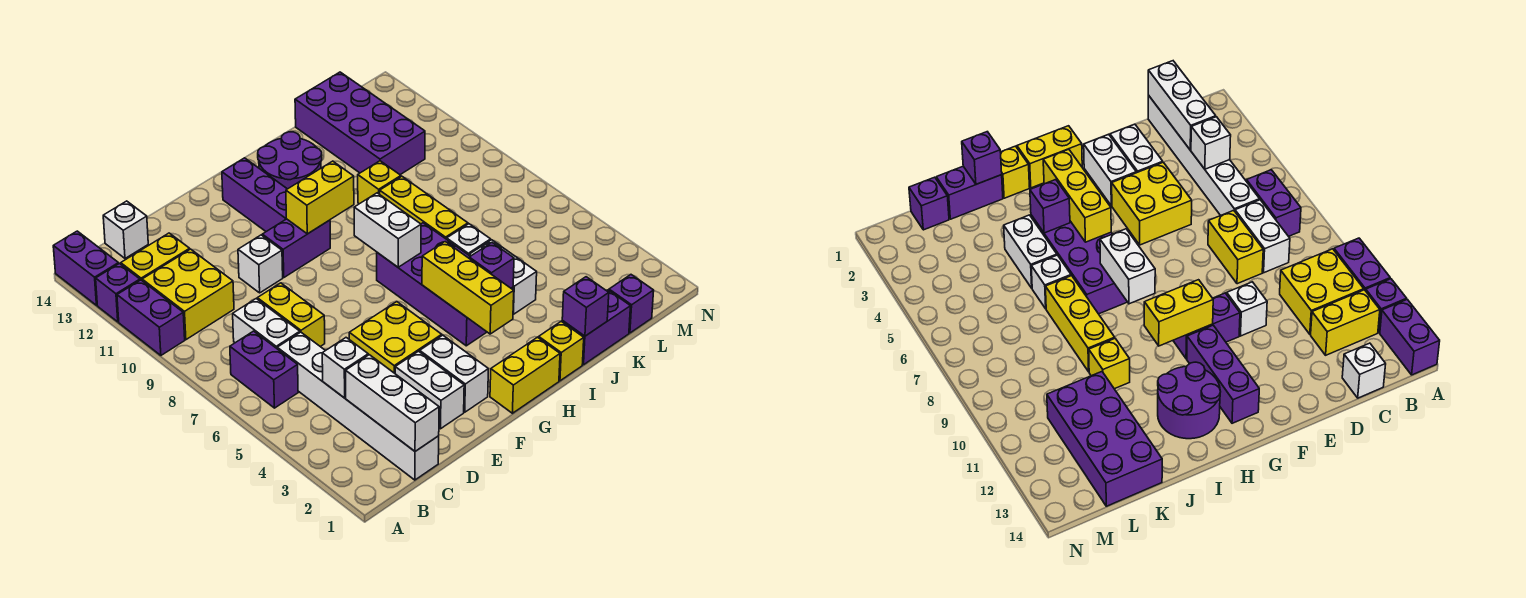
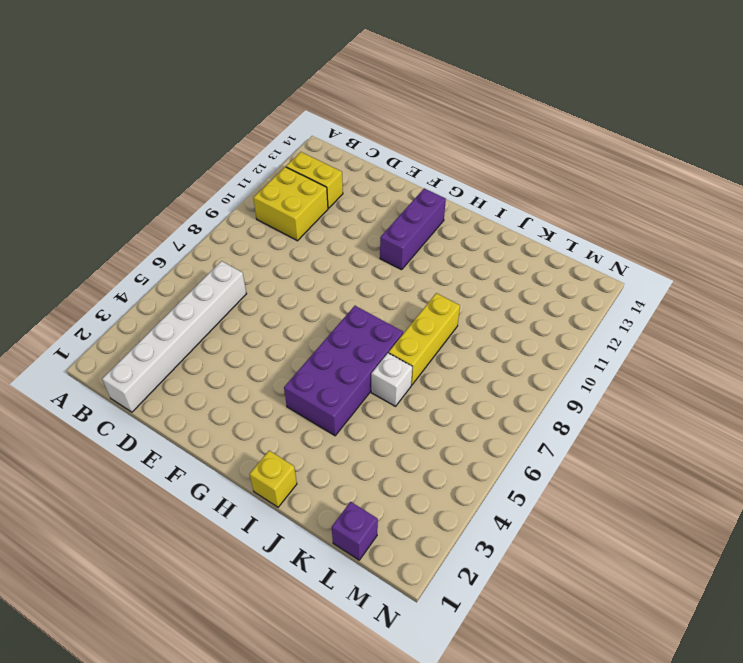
none -> purple 1x2 brick [117,280,185,355]
none -> purple 1x1 brick [96,264,140,322]
none -> purple 1x2 brick [53,231,119,305]
none -> purple 1x2 brick [230,331,298,408]

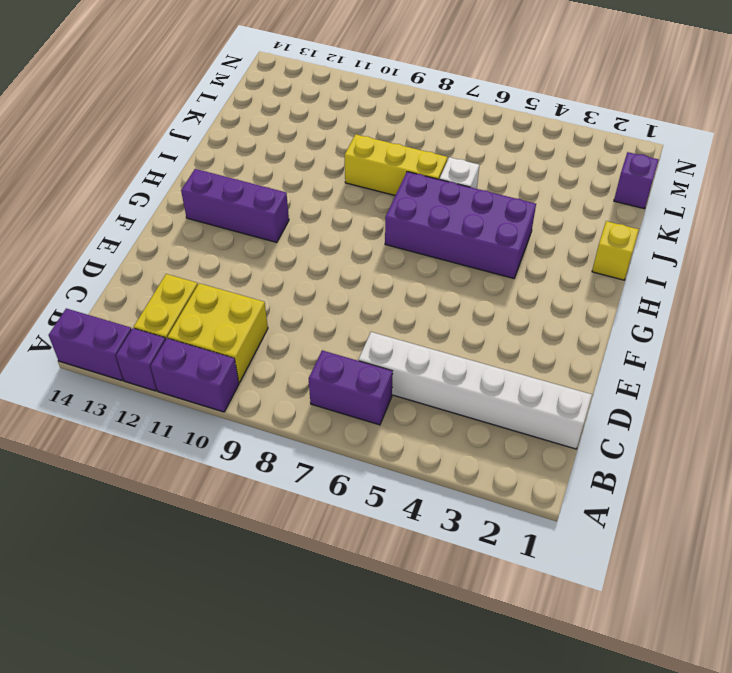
none -> white 1x2 brick [233,299,300,348]
none -> white 1x1 brick [103,201,148,258]
none -> yellow 1x2 brick [257,283,325,347]
none -> white 1x2 brick [395,351,464,429]

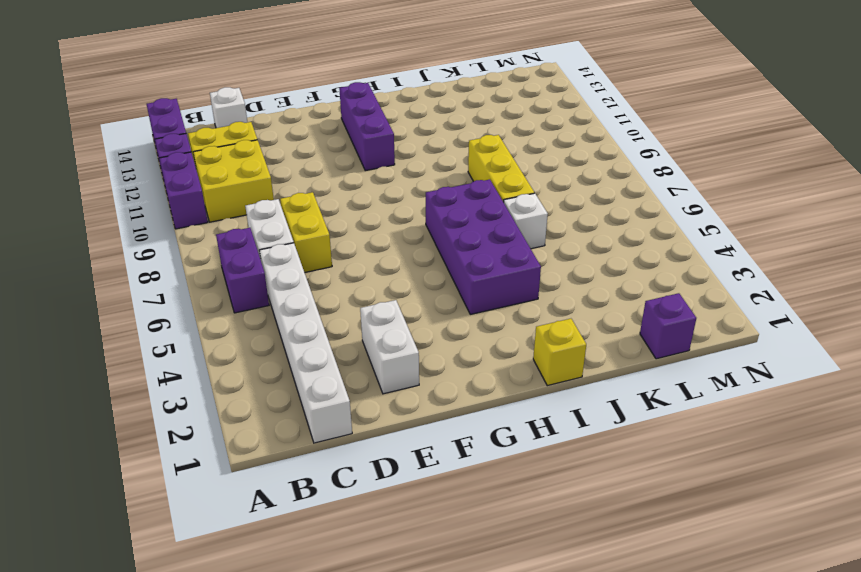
none -> yellow 2x2 brick [349,302,442,373]
none -> white 1x1 brick [238,235,283,293]
none -> white 1x2 brick [420,335,488,412]
none -> purple 1x2 brick [262,219,330,278]

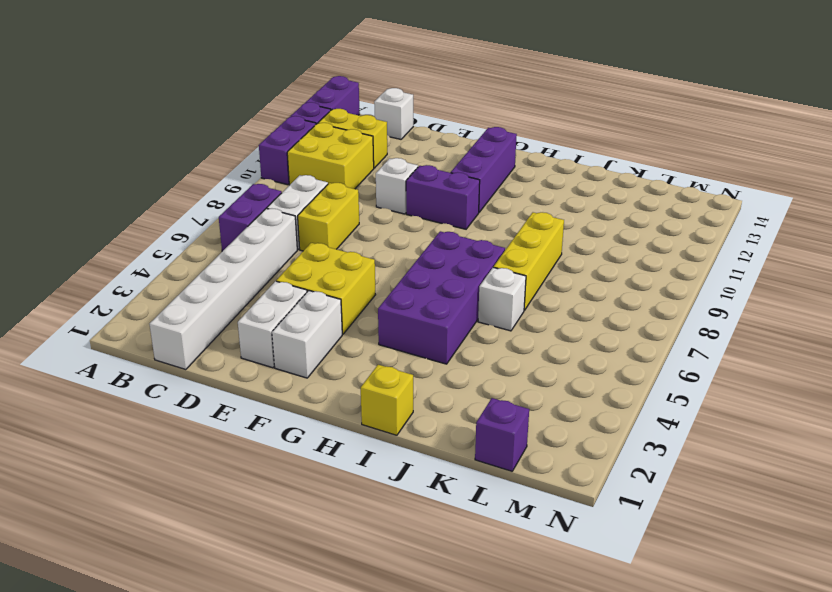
none -> yellow 1x2 brick [490,337,560,413]
none -> purple 2x2 round brick [258,132,322,189]
none -> purple 1x2 brick [562,290,631,365]
none -> white 1x2 brick [469,240,537,314]

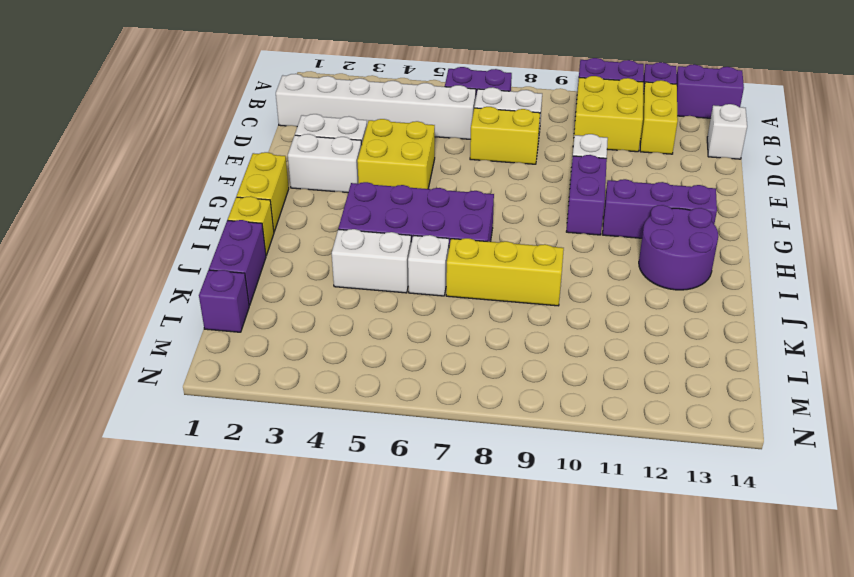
none -> yellow 1x1 brick [358,161,401,204]
none -> purple 2x4 brick [295,72,425,175]
none -> white 1x3 brick [346,355,439,451]
none -> white 1x1 brick [322,338,368,398]

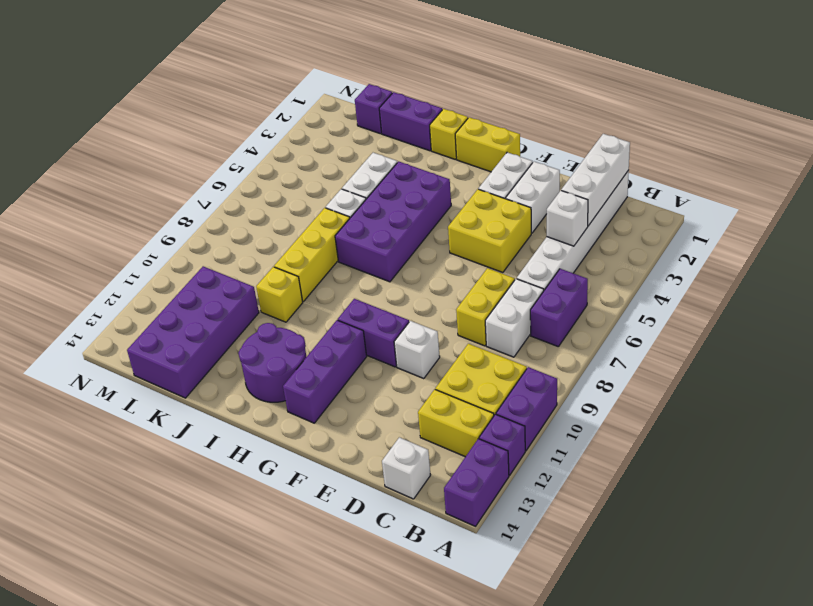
none -> yellow 1x2 brick [286,161,354,234]
none -> yellow 1x3 brick [422,242,514,334]
none -> white 1x2 brick [354,193,421,267]
none -> purple 1x1 brick [469,243,514,288]

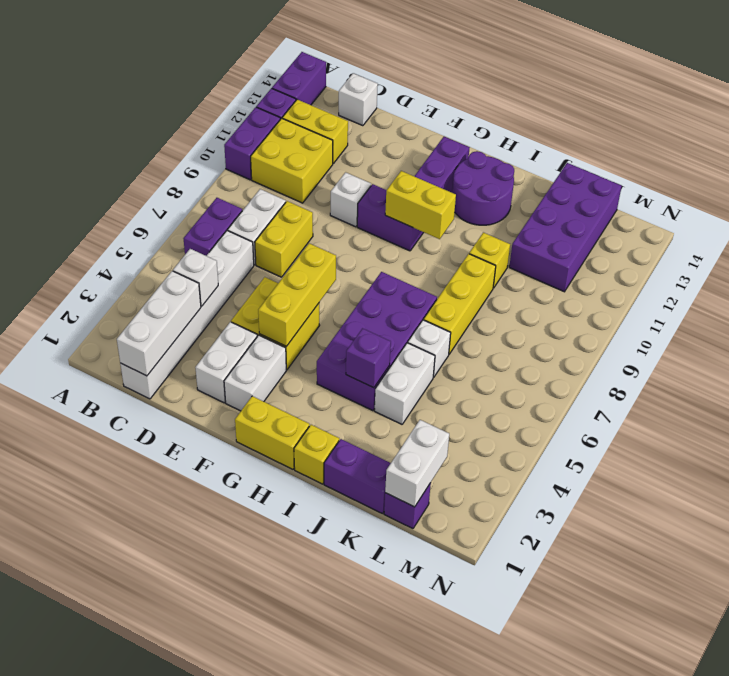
yellow 1x3 brick [258,243,336,347] -> yellow 1x3 brick moved to [422,242,514,334]
white 1x2 brick [385,420,449,507] -> white 1x2 brick moved to [354,193,421,267]
none -> purple 1x1 brick [562,277,609,336]

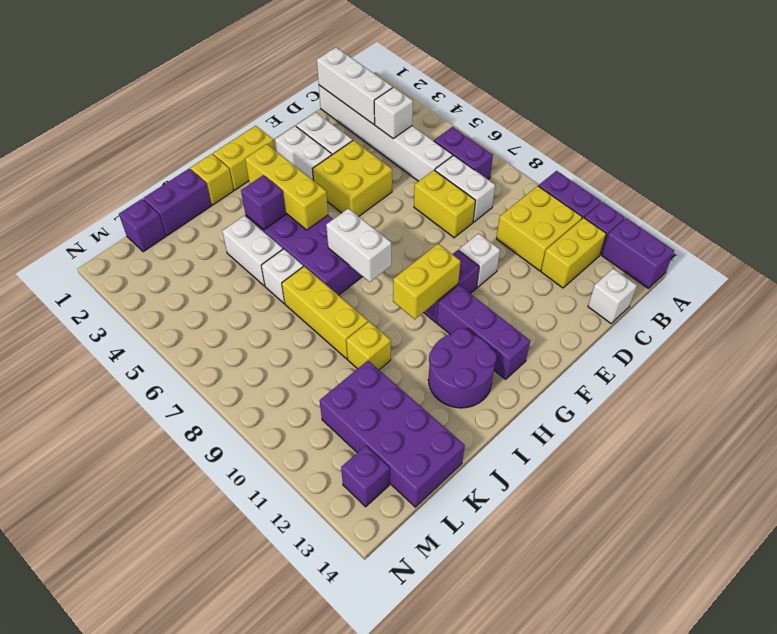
purple 1x1 brick [341,446,390,507] -> purple 1x1 brick moved to [562,277,609,336]

